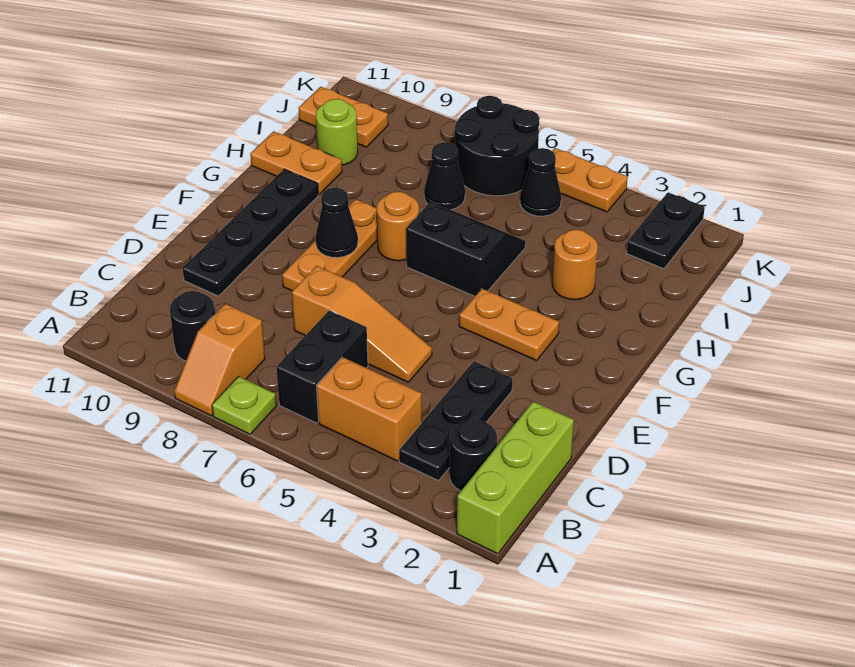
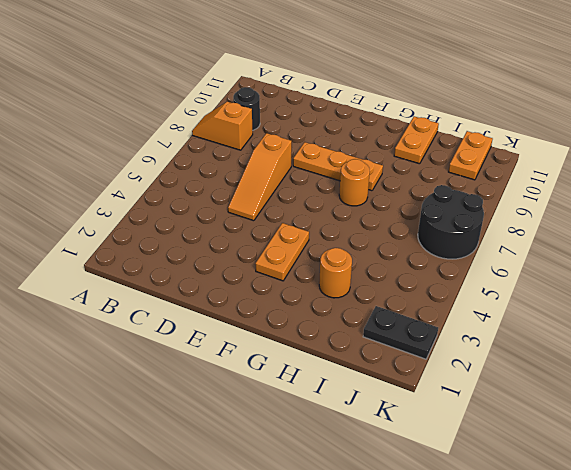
none -> lime 1x3 brick [457,402,574,554]
none -> lime 1x1 plate [212,376,276,434]
none -> black 1x1 round brick [450,419,497,491]

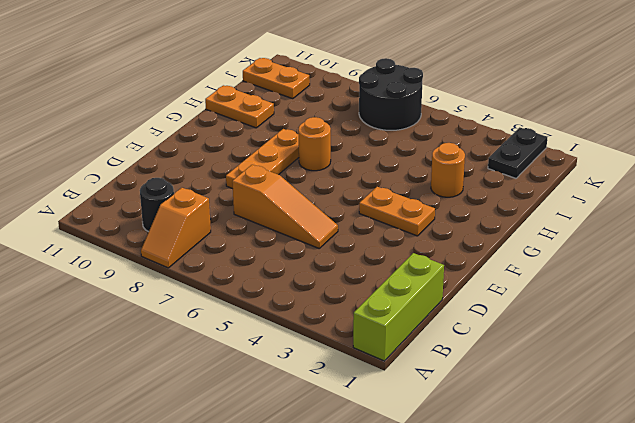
none -> lime 1x1 plate [212,376,276,434]
none -> black 1x1 round brick [450,419,497,491]
none -> black 1x3 plate [399,362,512,480]

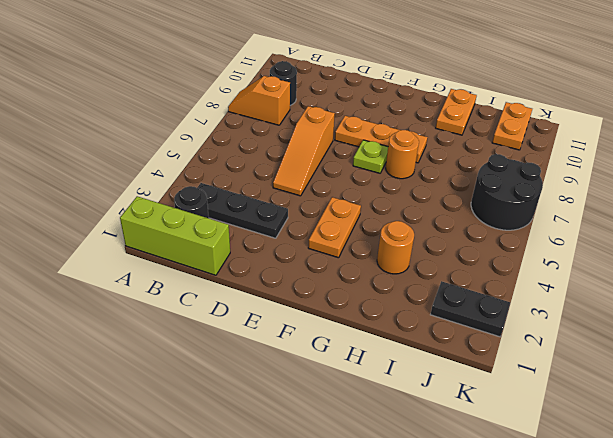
lime 1x1 plate [353,140,388,173] -> lime 1x1 plate moved to [212,376,276,434]
none -> orange 1x2 brick [317,357,422,461]
none -> black 1x2 brick [277,310,368,423]
none -> black 1x4 plate [183,169,318,296]

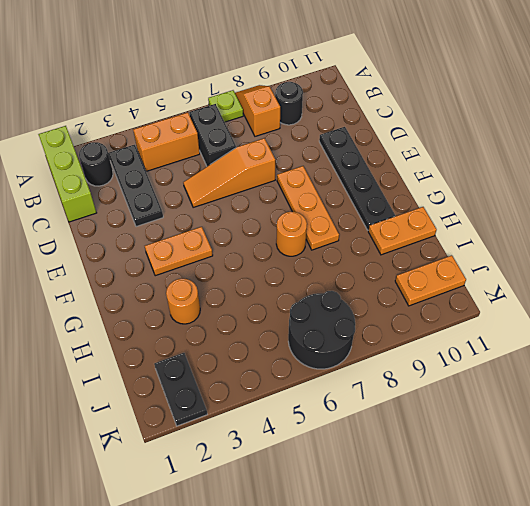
none -> black 2x2 slope [406,203,525,296]
none -> black 1x1 cone [424,142,465,210]
none -> lime 1x1 round brick [316,99,358,165]

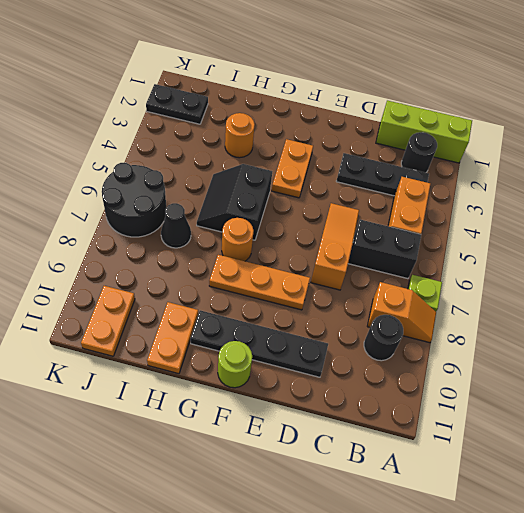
lime 1x1 round brick [218,341,252,388] -> lime 1x1 round brick moved to [316,99,358,165]
none -> black 1x1 cone [520,148,561,216]
none -> orange 1x2 plate [552,148,628,212]
none -> black 1x1 cone [315,188,358,258]

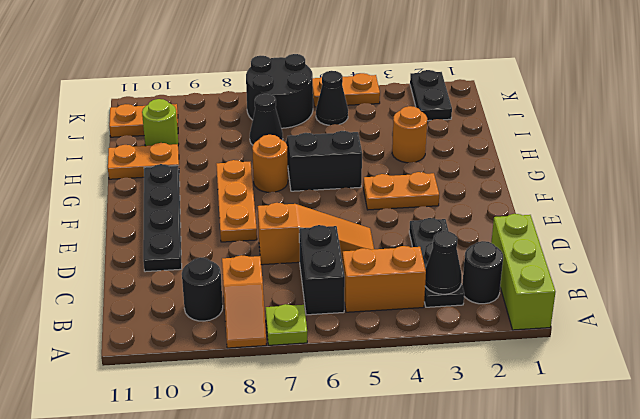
black 1x1 cone [425,231,462,294] -> black 1x1 cone moved to [315,188,358,258]

